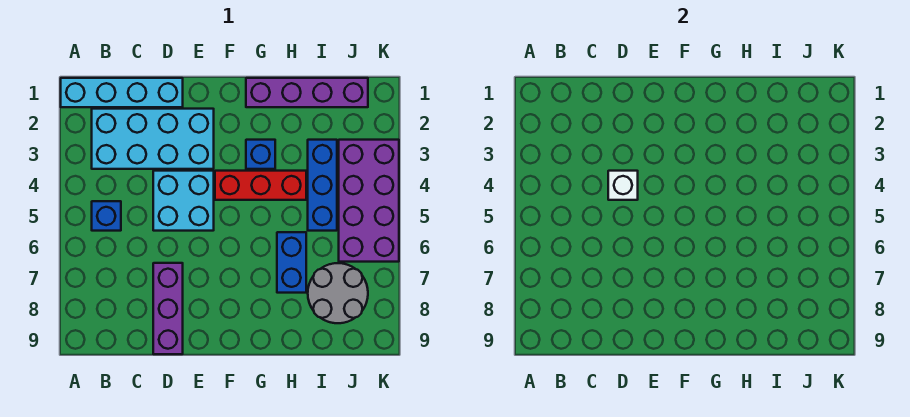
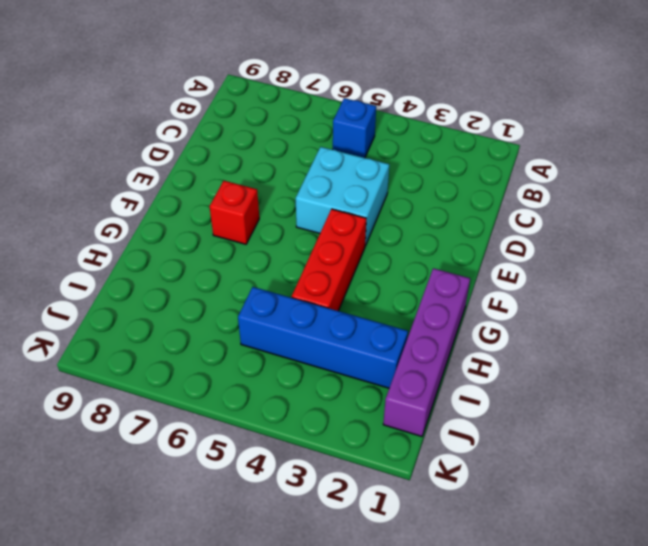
red 1x1 brick [210,181,259,244] -> none
blue 1x4 brick [238,287,408,388] -> blue 1x3 brick [308,140,337,231]
none -> cyan 1x4 brick [61,78,183,107]
none -> cyan 2x4 brick [92,109,214,169]
none -> purple 1x3 brick [153,263,183,354]

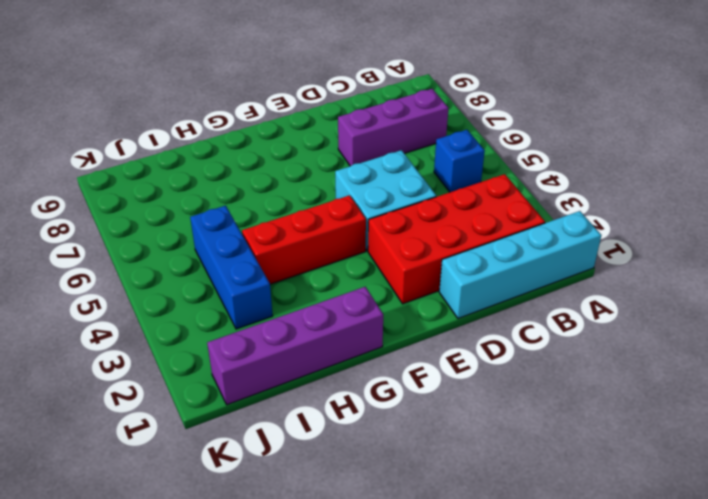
red 2x4 brick [368,174,545,304] -> cyan 2x4 brick [92,109,214,169]
purple 1x3 brick [338,89,448,166] -> purple 1x3 brick turned to [153,263,183,354]
none -> blue 1x1 brick [246,140,275,169]
none -> blue 1x2 brick [277,232,306,293]
none -> grey 2x2 round brick [308,263,368,323]

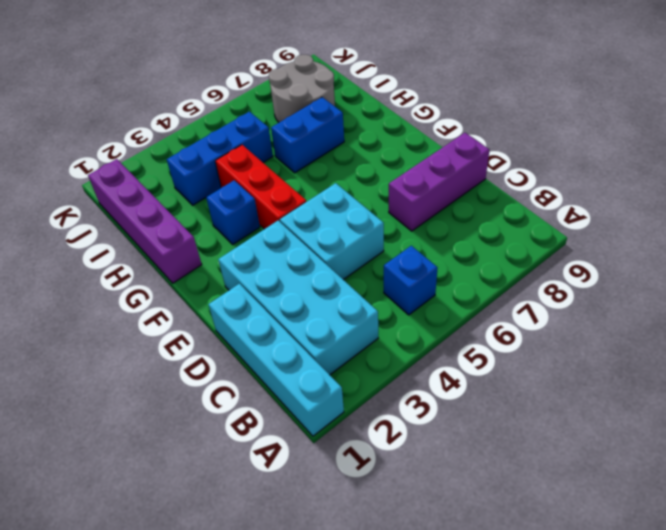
none -> purple 2x4 brick [339,140,399,262]
none -> white 1x1 brick [608,171,638,200]

